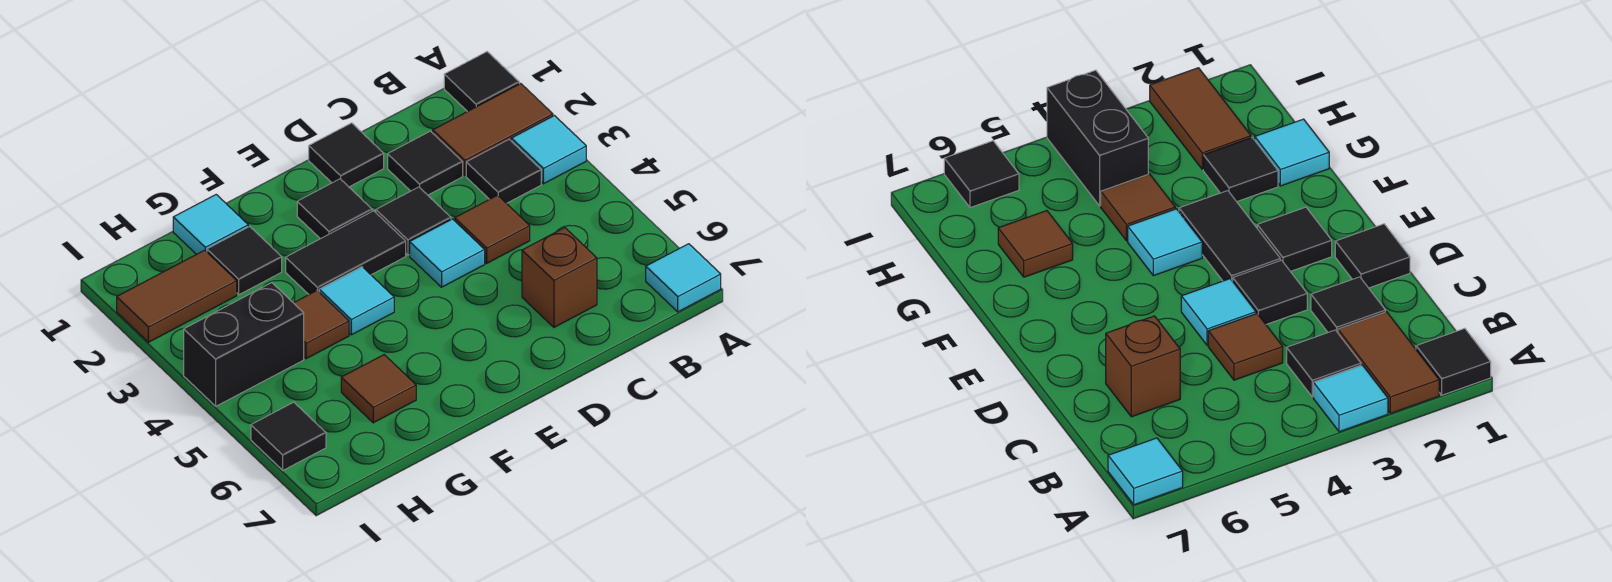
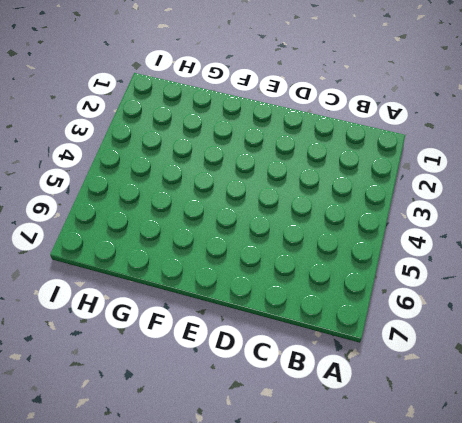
none -> black 1x1 tile [444,52,519,112]
none -> brown 1x2 tile [433,84,553,175]
none -> cyan 1x1 tile [511,116,586,184]

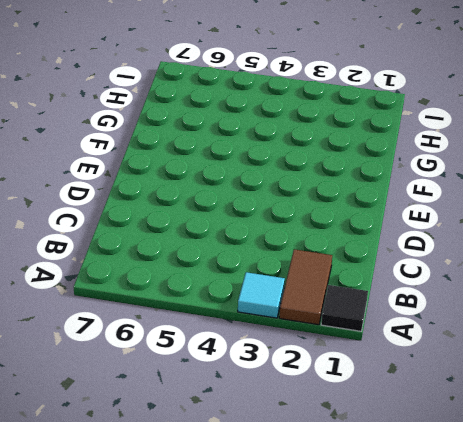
none -> cyan 1x1 tile [646,244,721,312]
none -> black 1x1 tile [466,139,541,203]
none -> black 1x1 tile [388,131,463,195]

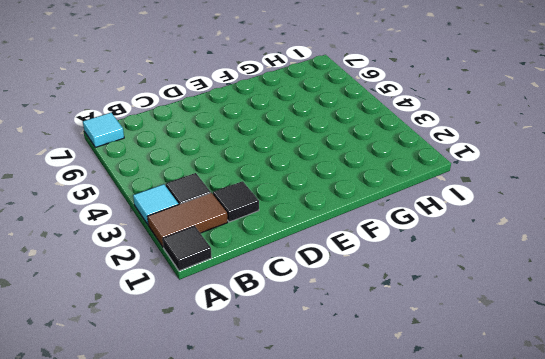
none -> brown 1x1 tile [455,195,530,263]
none -> brown 1x1 brick [522,228,597,327]
none -> black 1x1 tile [309,123,384,187]

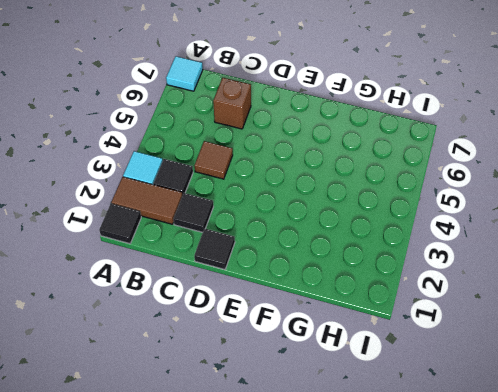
none -> black 1x1 tile [376,187,451,255]
none -> cyan 1x1 tile [410,219,485,287]
none -> black 1x1 tile [297,179,372,239]

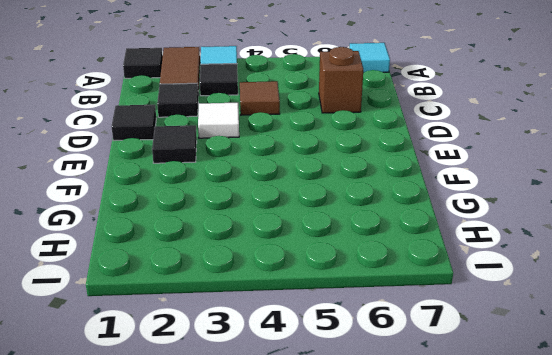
white 1x1 tile [198,103,239,138] -> black 1x1 tile [376,187,451,255]
none -> cyan 1x1 tile [410,219,485,287]
none -> black 1x2 tile [286,211,406,294]
none -> cyan 1x1 tile [319,267,394,335]

